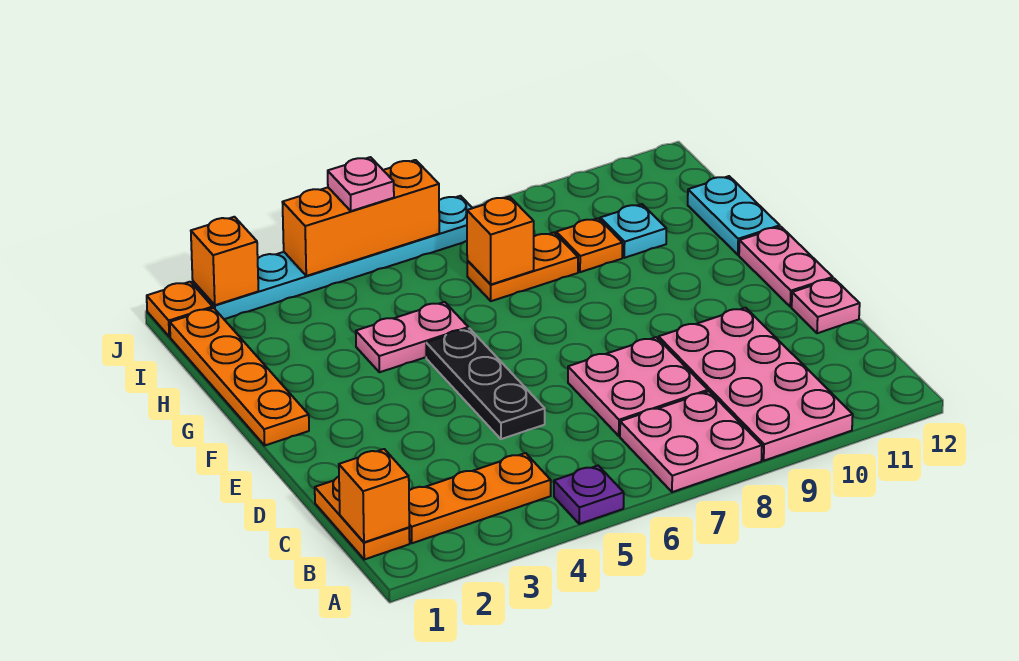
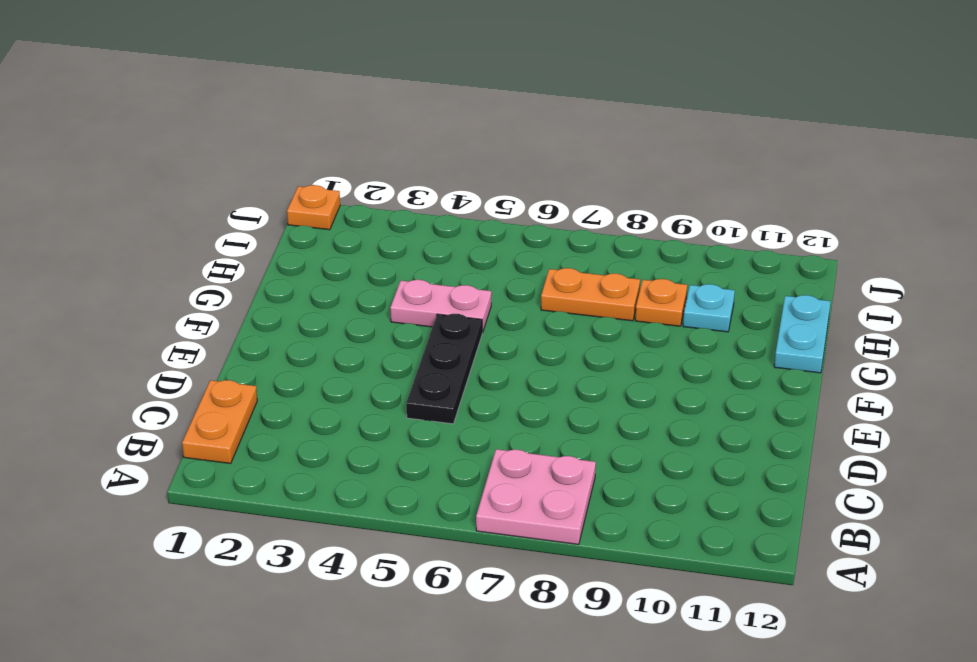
none -> purple 1x1 plate [554,466,624,524]
none -> pink 2x4 plate [658,308,853,461]
none -> orange 1x3 plate [409,453,551,543]

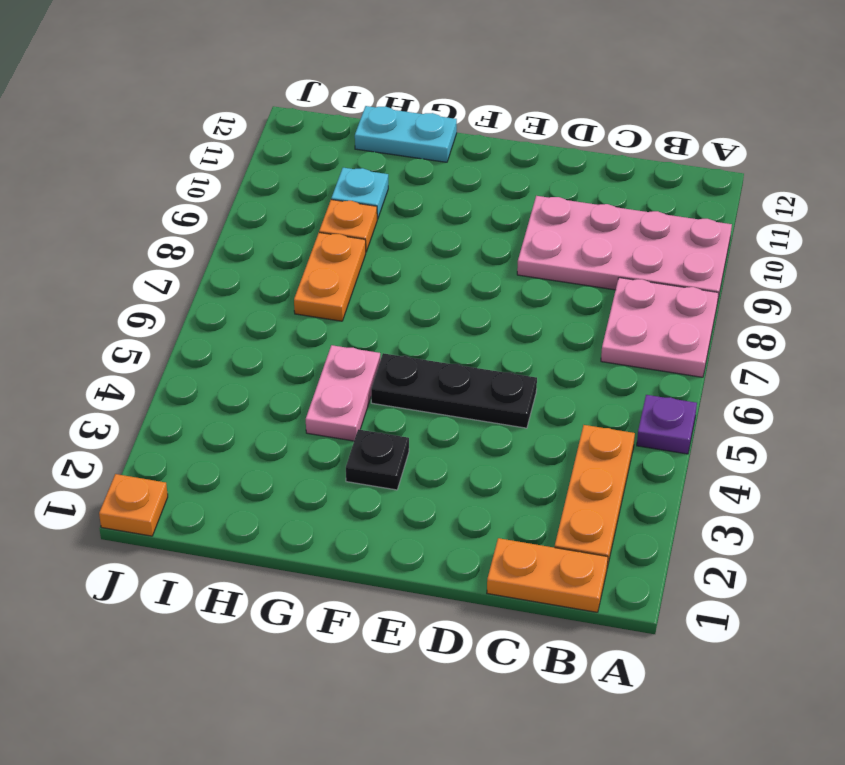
black 1x1 plate [346,429,409,490] -> none
none -> pink 2x2 plate [568,337,708,436]
none -> pink 1x1 plate [792,278,860,333]
none -> pink 1x2 plate [739,227,833,307]

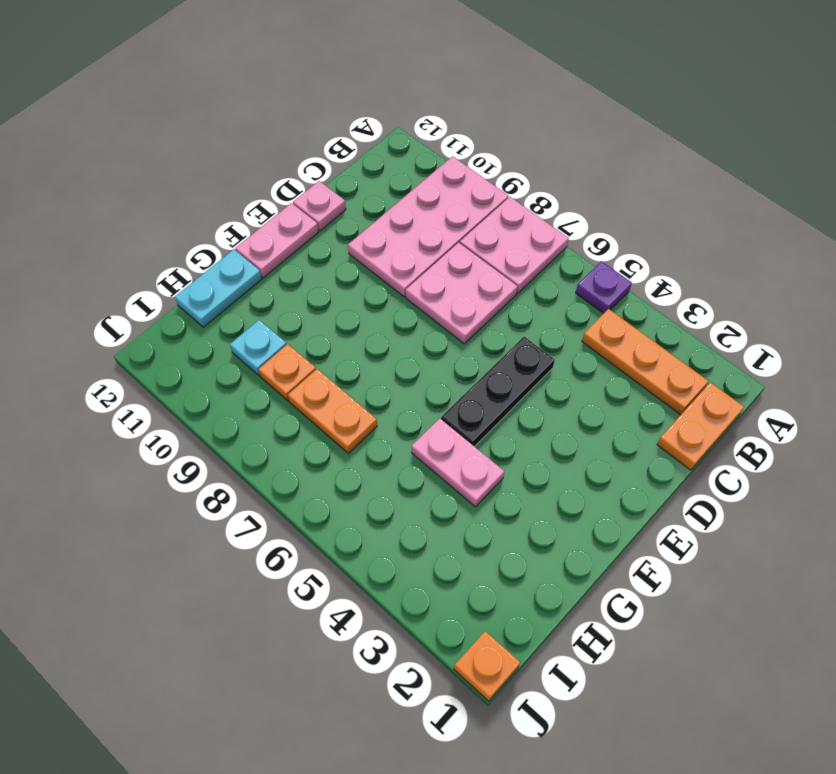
none -> orange 1x4 plate [170,308,309,445]
none -> cyan 1x6 plate [193,196,472,319]
none -> orange 1x1 brick [339,449,409,542]

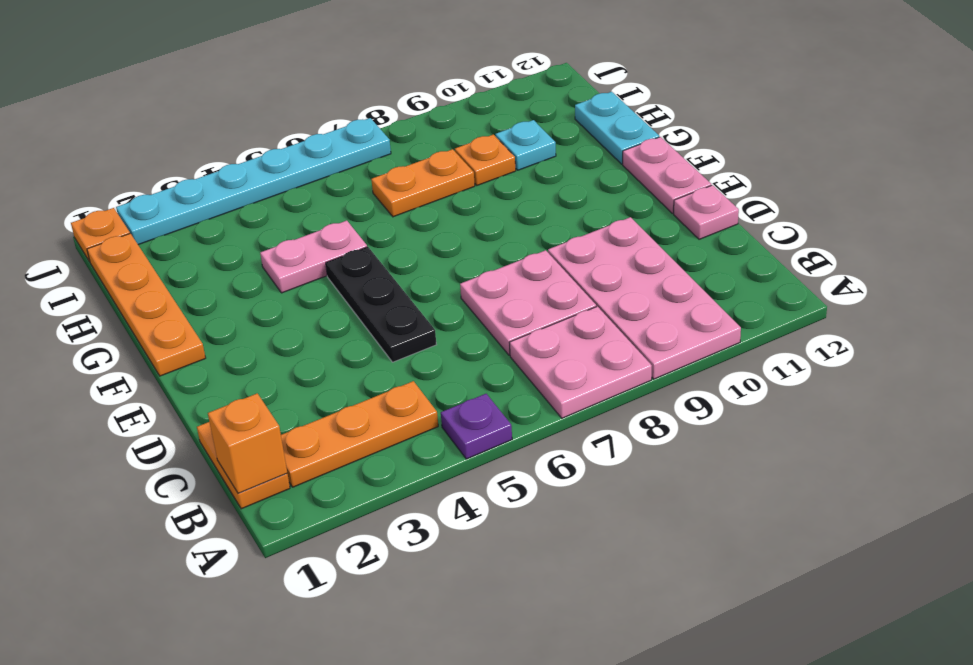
none -> orange 1x1 brick [467,197,534,284]
none -> orange 1x1 brick [191,217,258,305]
none -> orange 1x3 brick [282,160,439,276]

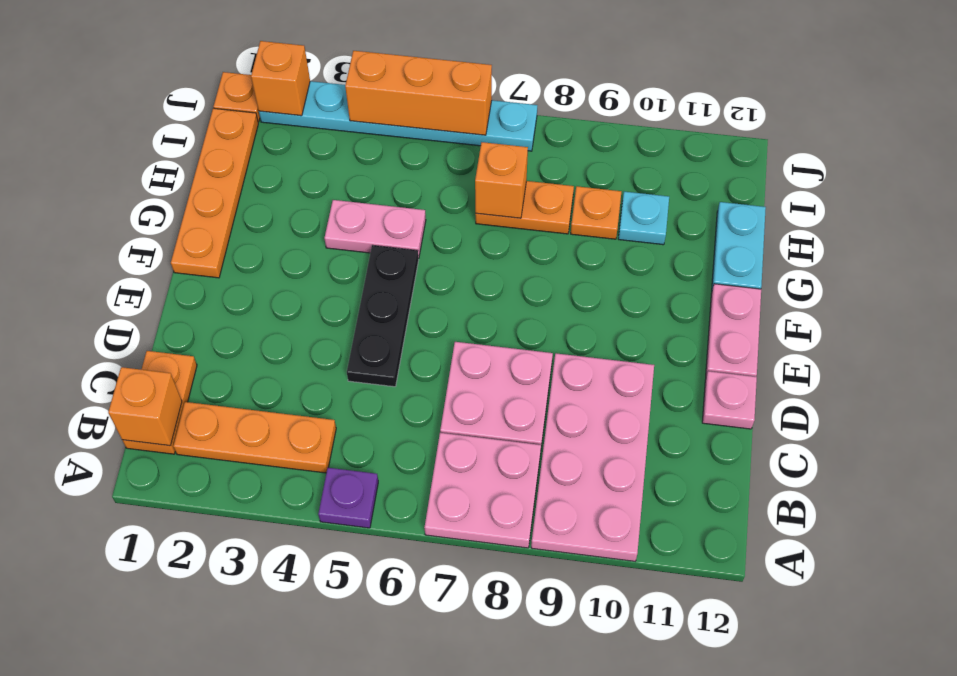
none -> pink 1x1 plate [328,157,394,211]

